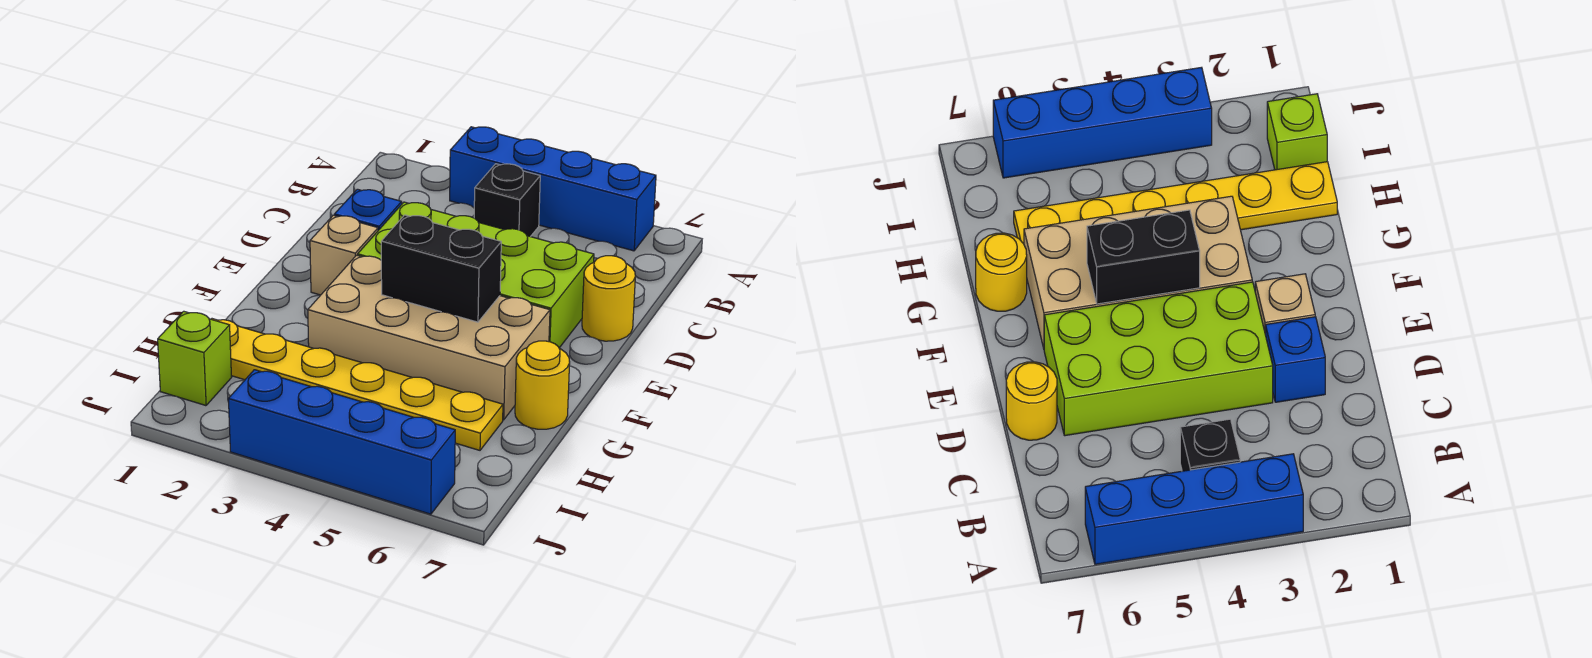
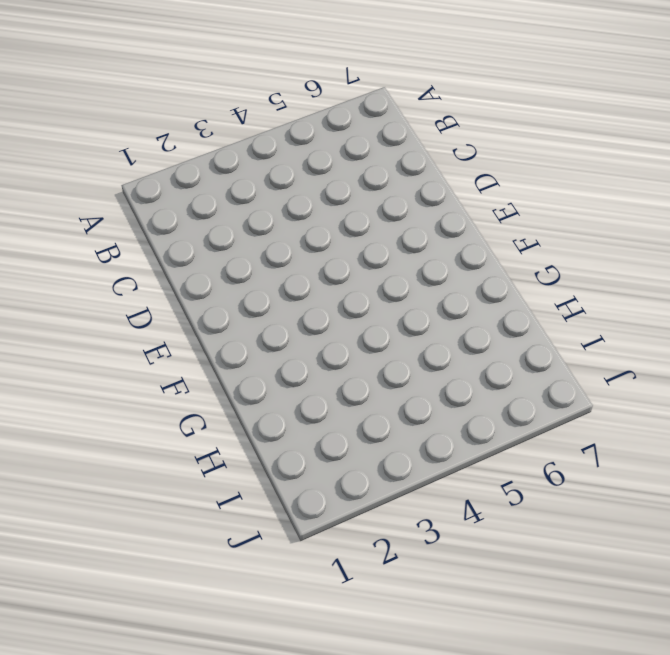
none -> blue 1x4 brick [450,127,656,251]
none -> black 1x1 brick [474,164,540,237]
none -> blue 1x1 brick [334,189,402,230]

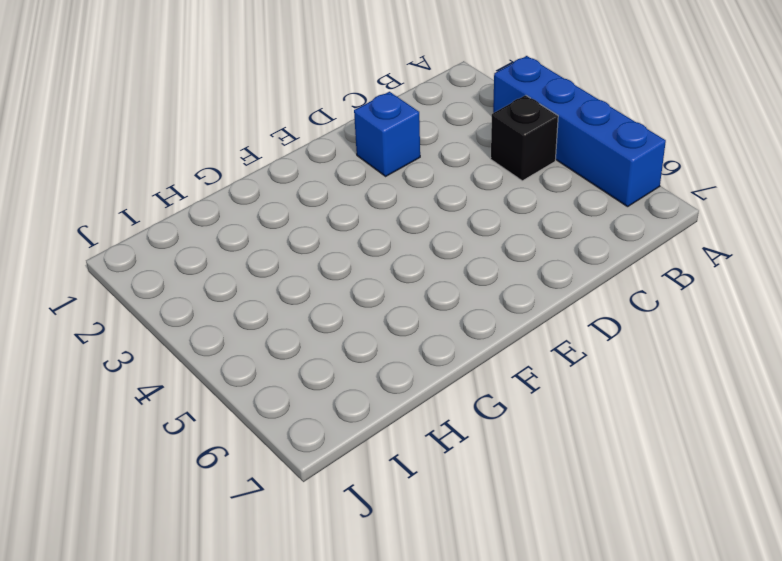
none -> lime 2x4 brick [358,202,594,348]
none -> yellow 1x1 round brick [582,256,635,341]
none -> tan 1x1 brick [310,215,378,295]

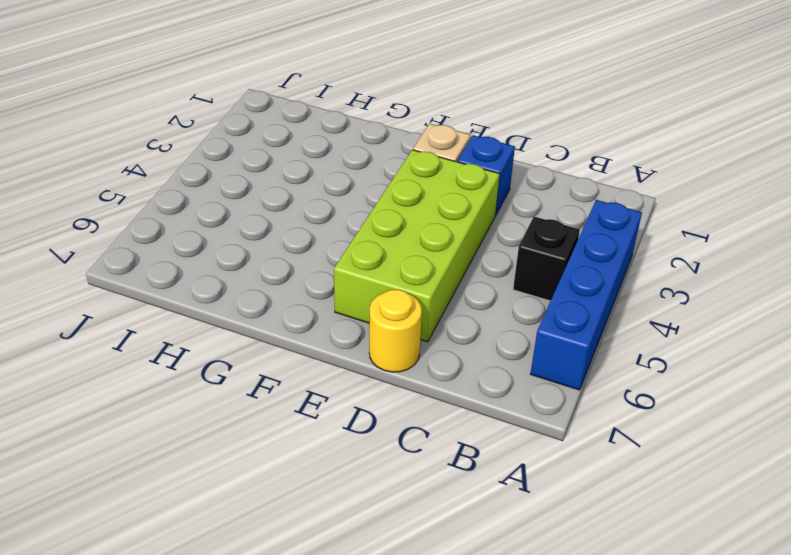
none -> tan 2x4 brick [308,255,550,420]
none -> yellow 1x1 round brick [515,341,570,429]
none -> yellow 1x6 plate [212,319,503,450]

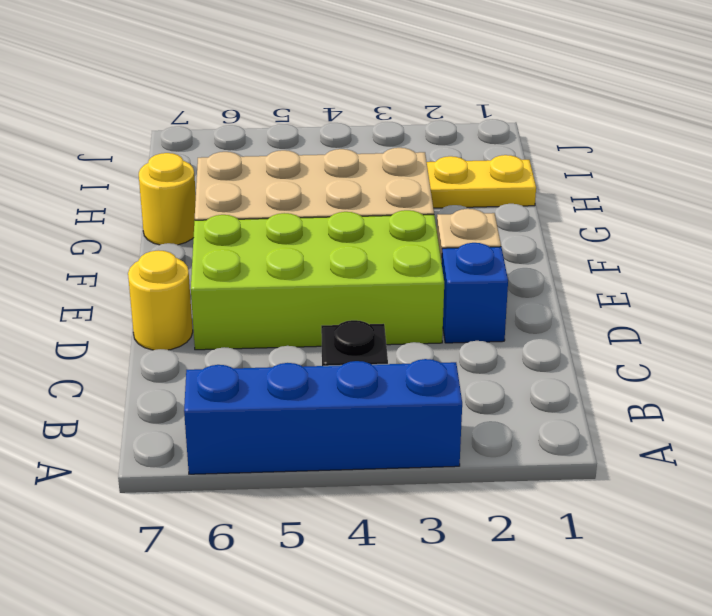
none -> lime 1x1 brick [158,311,232,406]
none -> blue 1x4 brick [228,370,455,514]
none -> black 1x2 brick [381,215,501,322]

